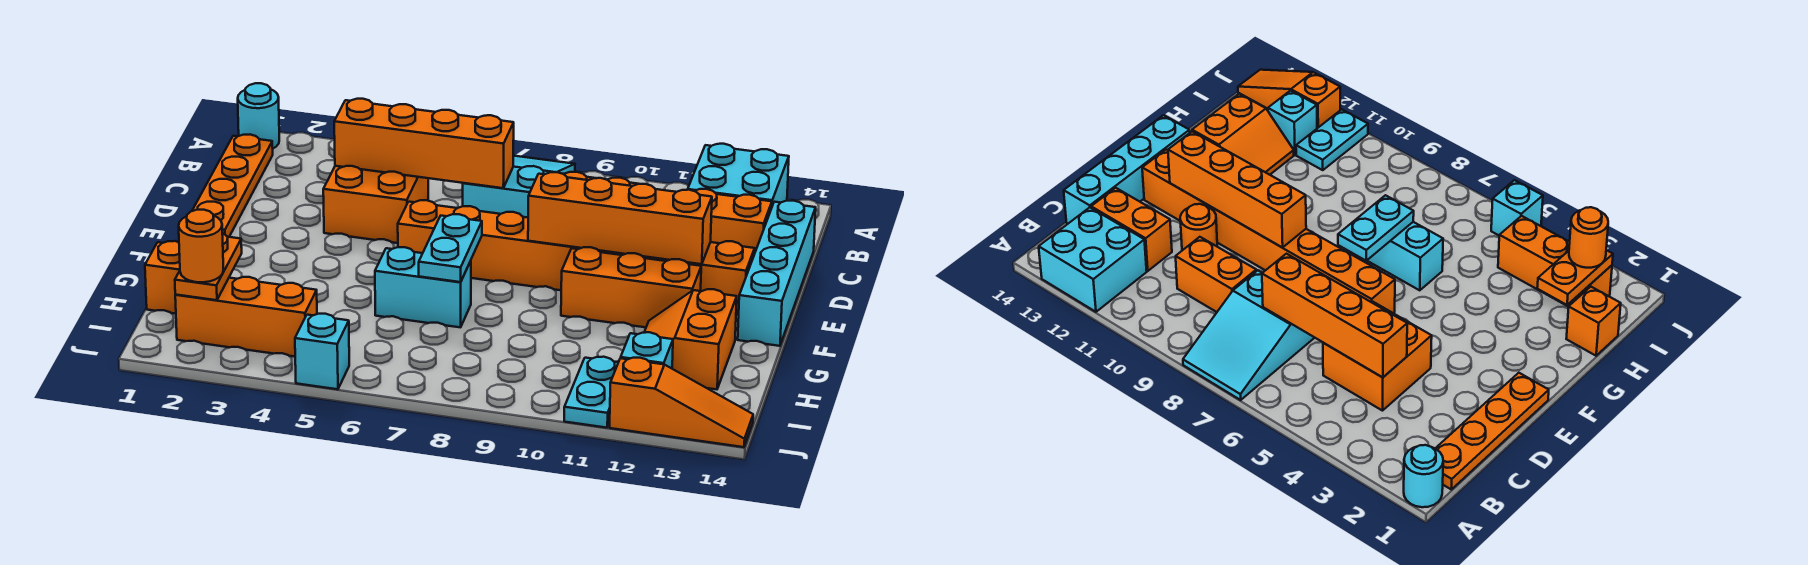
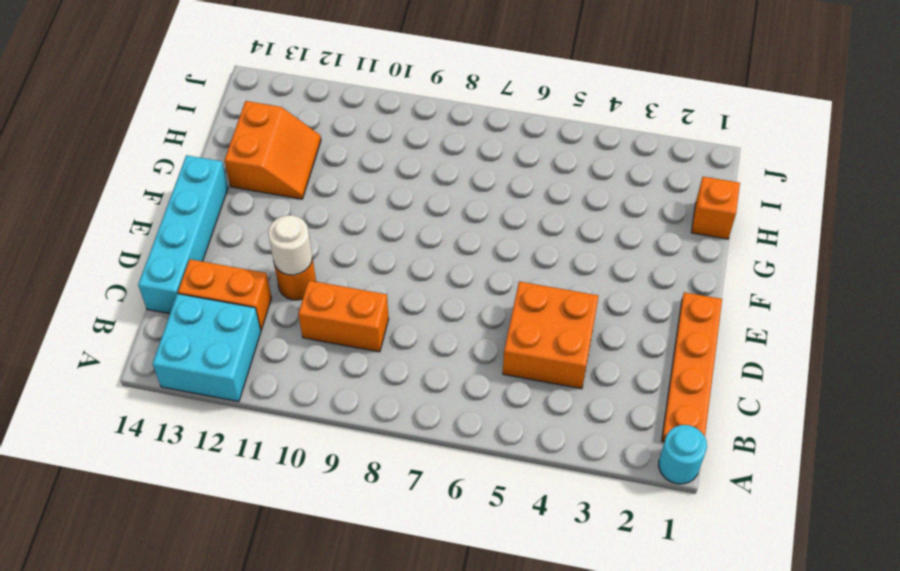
white 1x1 round brick [268,215,312,275] -> none
none -> cyan 2x3 slope [463,156,575,218]
none -> orange 1x8 brick [398,200,755,315]
none -> orange 1x3 brick [561,247,701,327]

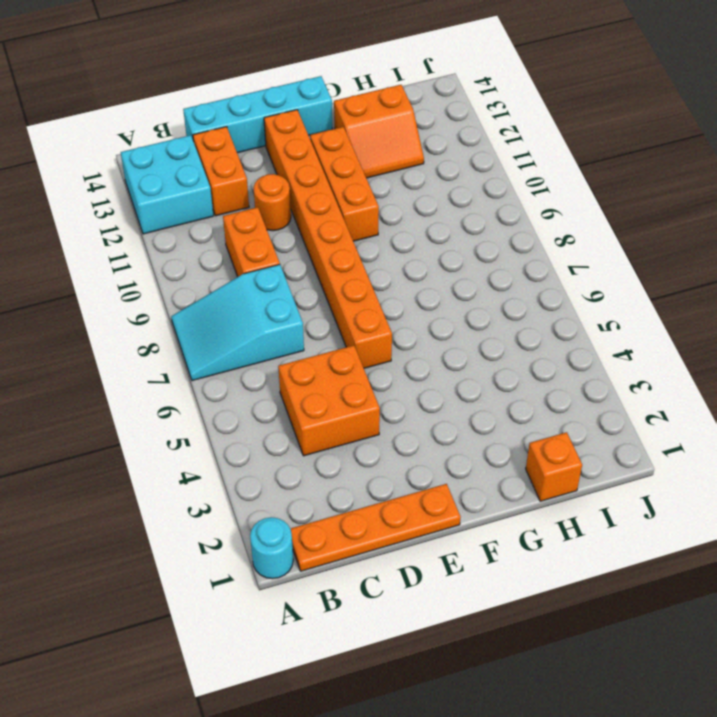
none -> cyan 1x2 brick [375,247,471,327]
none -> orange 1x3 brick [175,277,317,357]
none -> cyan 1x2 plate [564,357,618,428]

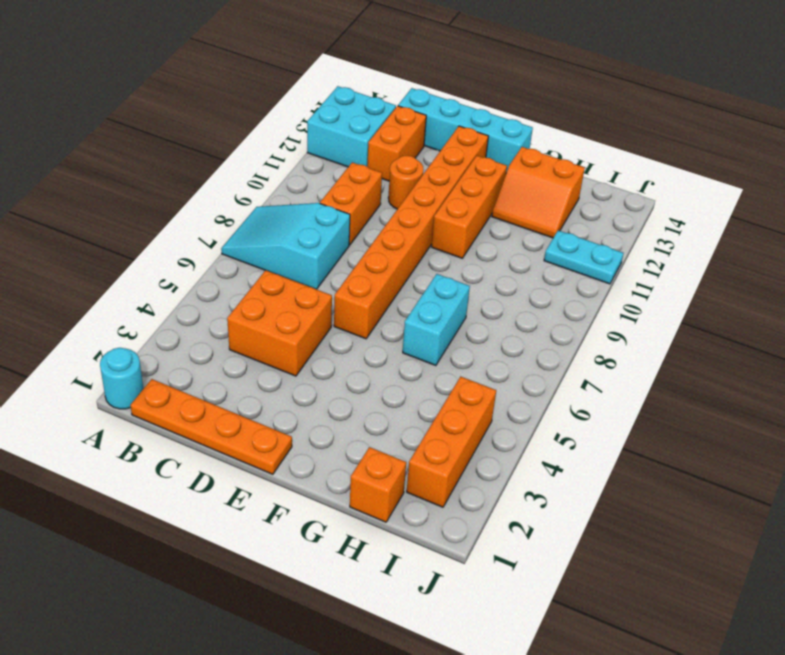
none -> cyan 1x1 brick [621,332,673,368]
none -> cyan 1x1 brick [295,314,349,389]
none -> orange 1x3 slope [610,358,753,447]

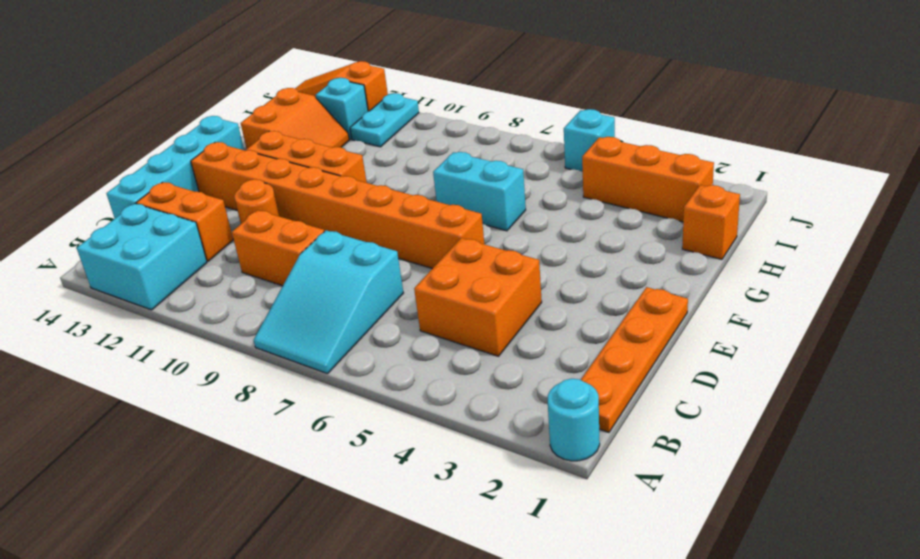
none -> orange 1x4 brick [334,99,514,188]
none -> orange 1x4 brick [528,172,712,264]
none -> cyan 1x2 plate [419,214,482,282]

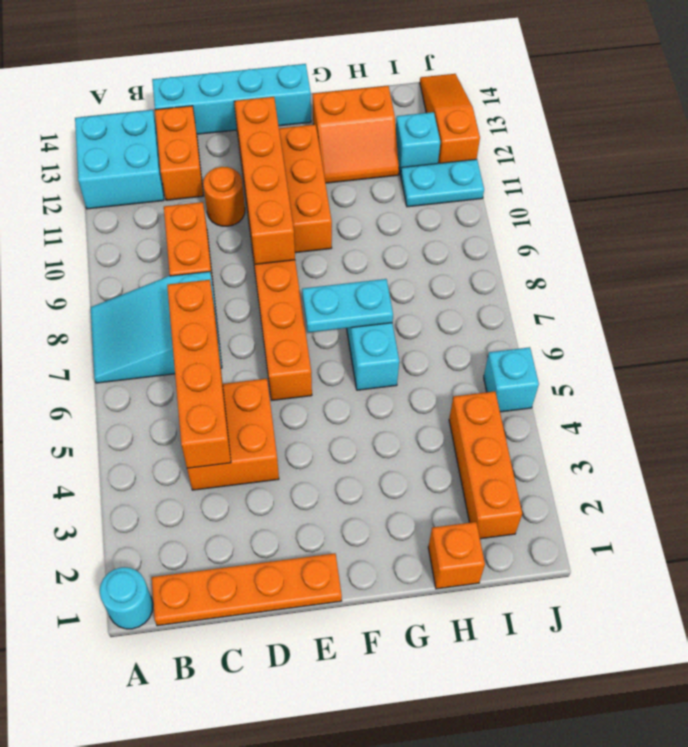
none -> orange 1x2 plate [175,233,242,300]
none -> orange 1x1 round brick [179,210,223,282]

